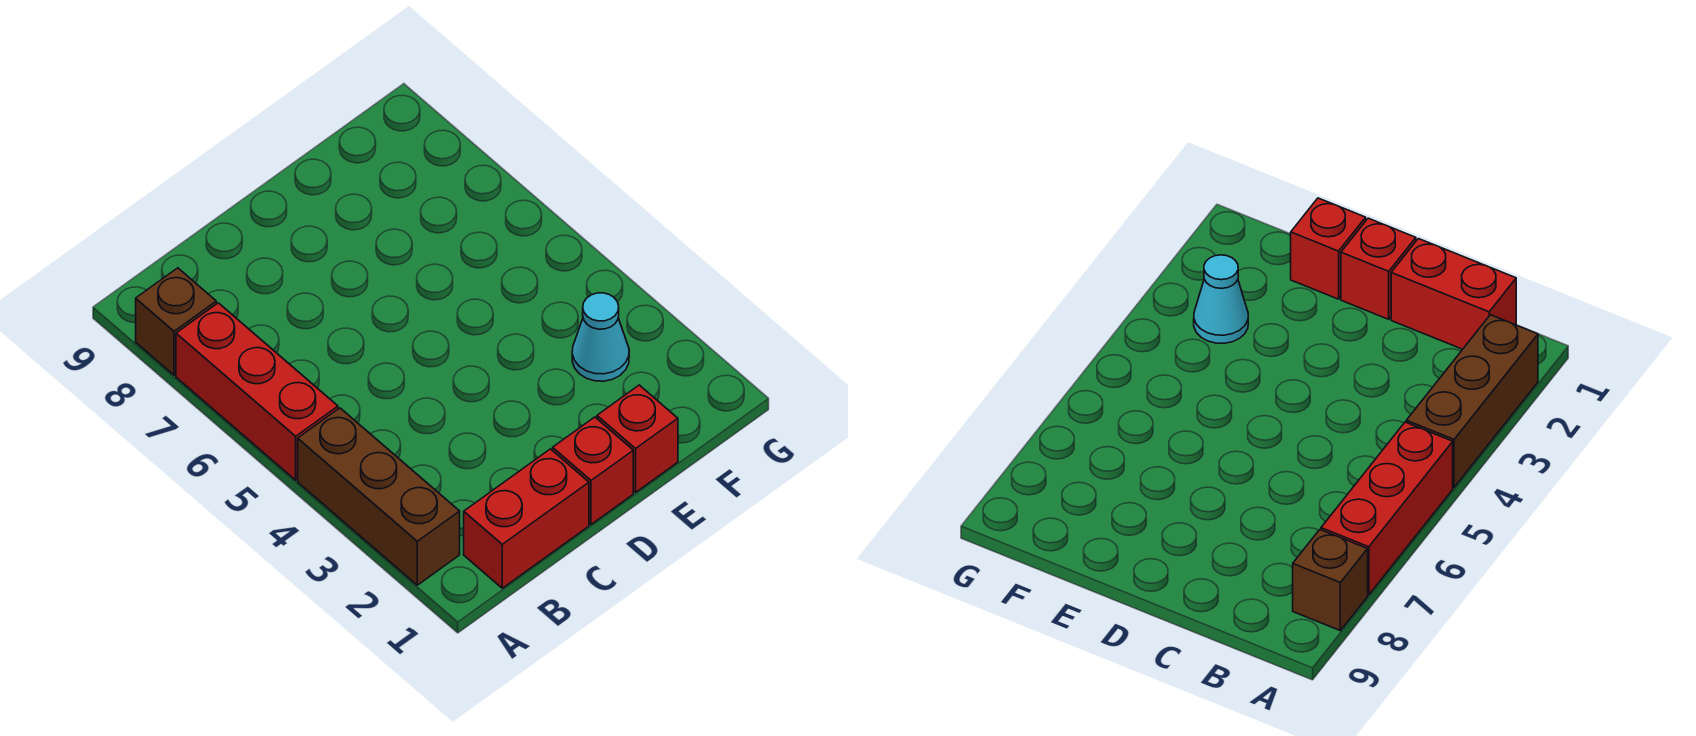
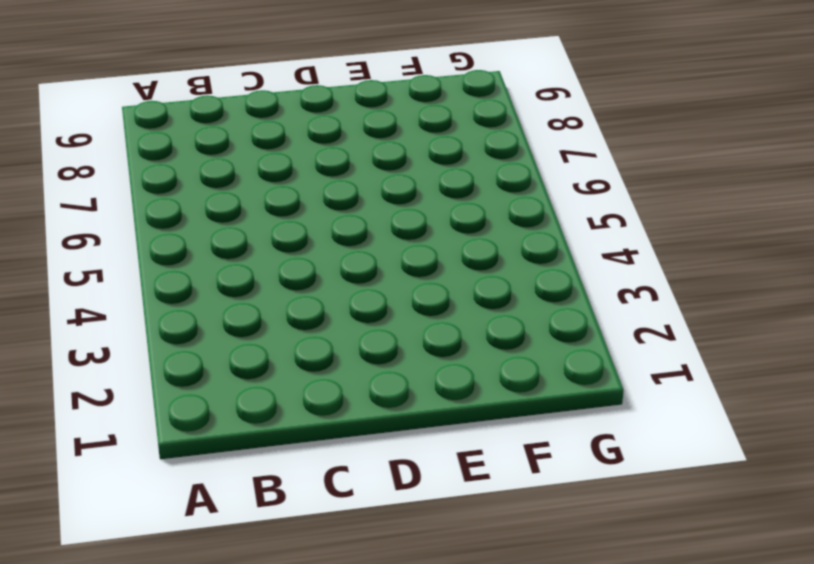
none -> brown 1x3 brick [298,408,460,585]
none -> red 1x3 brick [176,303,338,480]

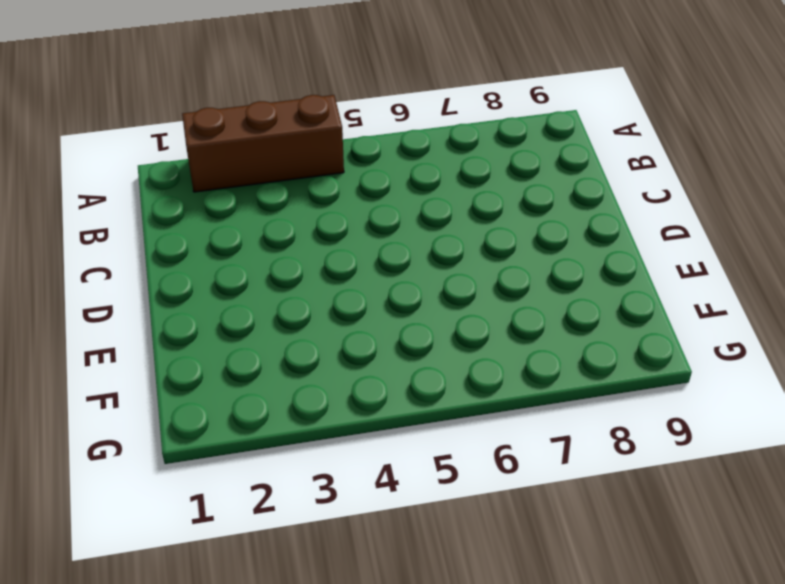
none -> red 1x3 brick [176,303,338,480]
none -> brown 1x1 brick [136,268,216,375]

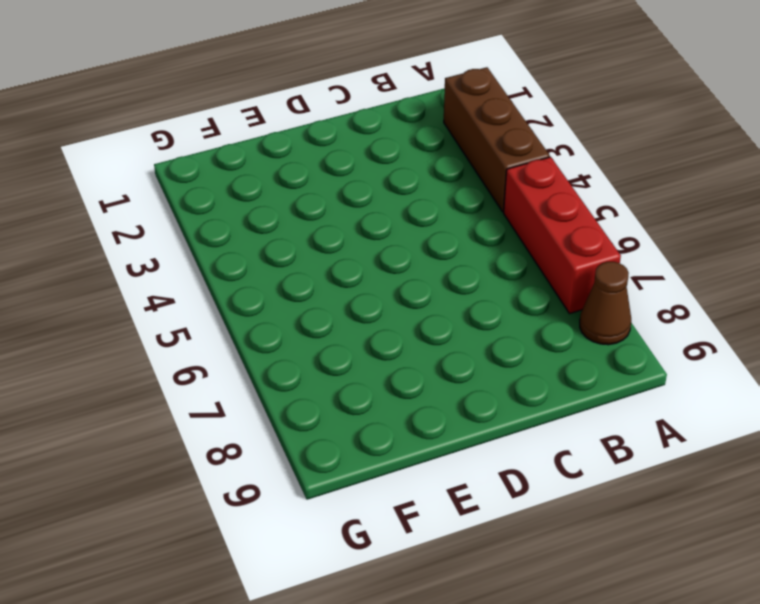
brown 1x1 cone [580,262,631,345] -> brown 1x1 brick [136,268,216,375]
none -> red 1x2 brick [464,449,589,588]
none -> red 1x1 brick [553,417,633,524]

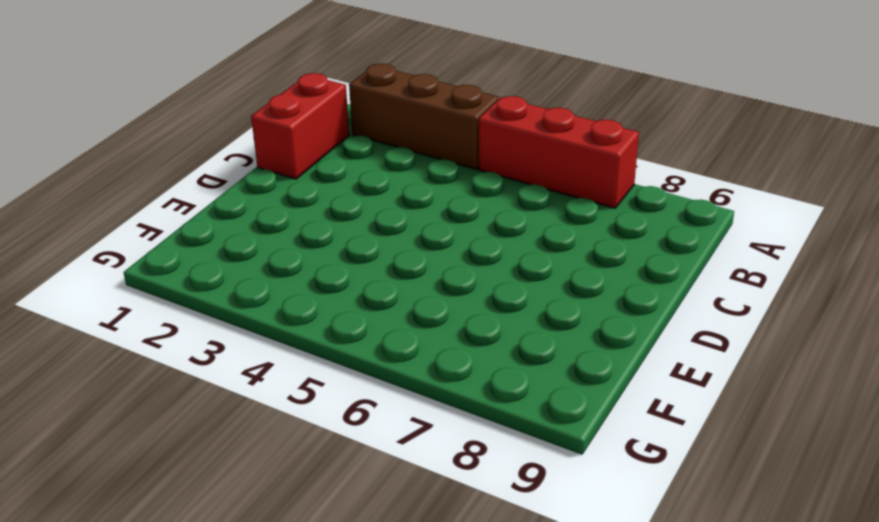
none -> brown 1x1 brick [136,268,216,375]
none -> red 1x1 brick [553,417,633,524]

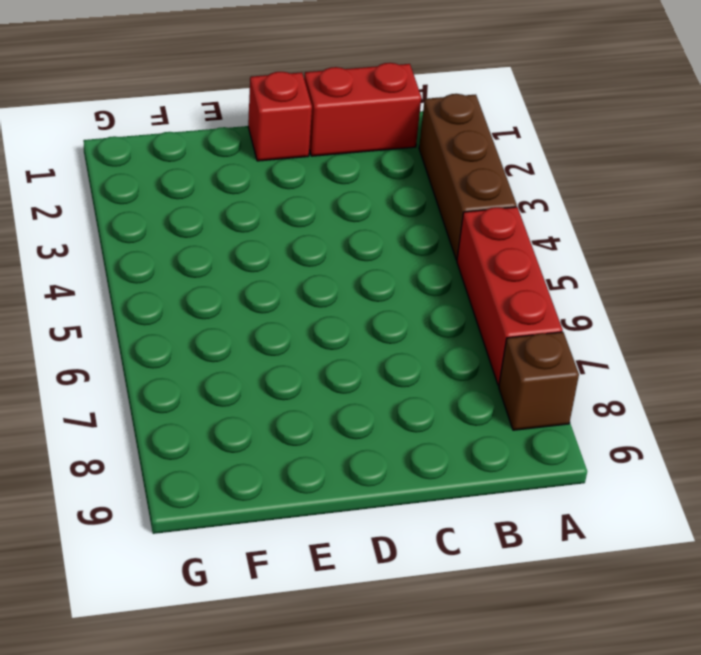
none -> red 1x1 brick [597,385,678,492]
none -> cyan 1x1 cone [572,293,629,381]

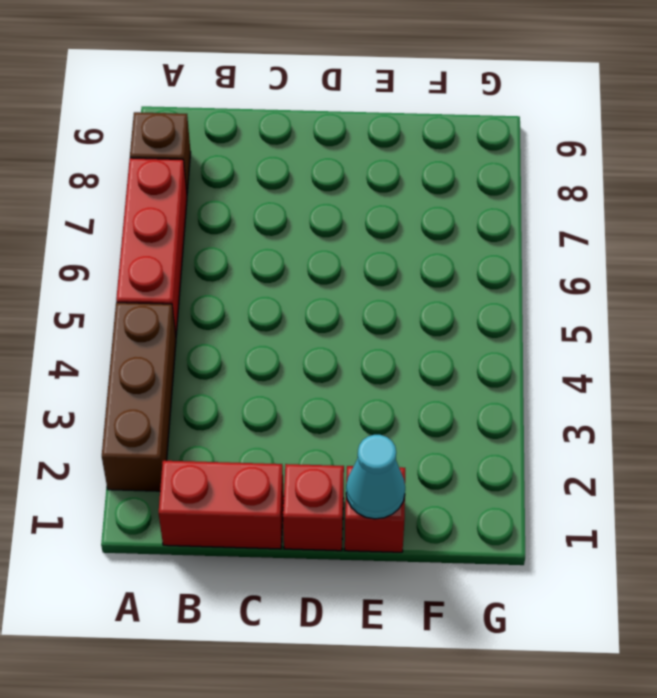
cyan 1x1 cone [346,435,405,519] -> cyan 1x1 cone moved to [572,293,629,381]

